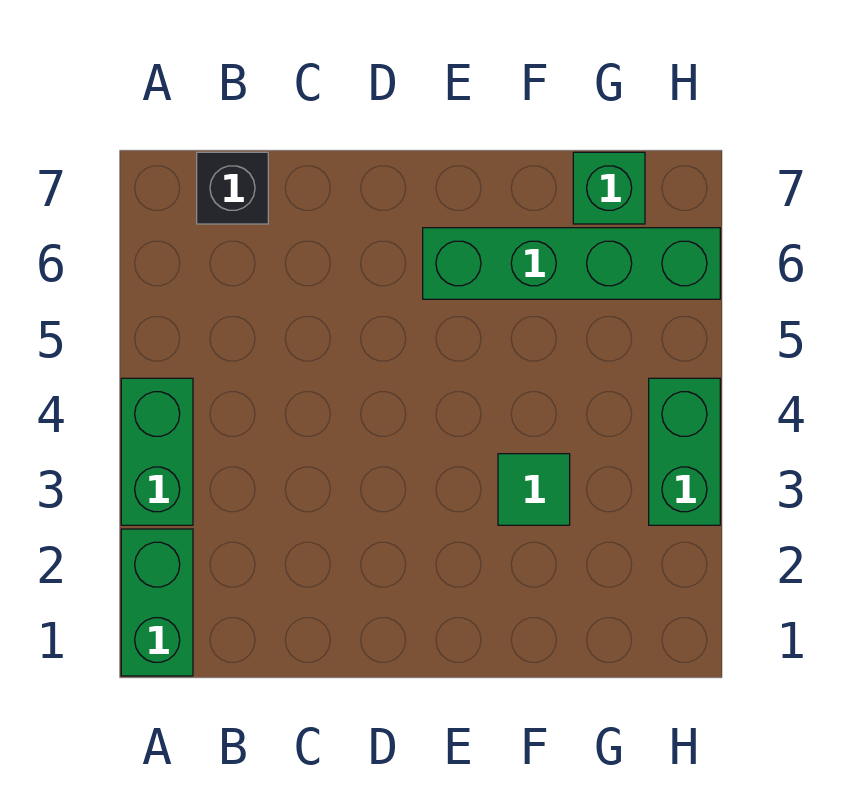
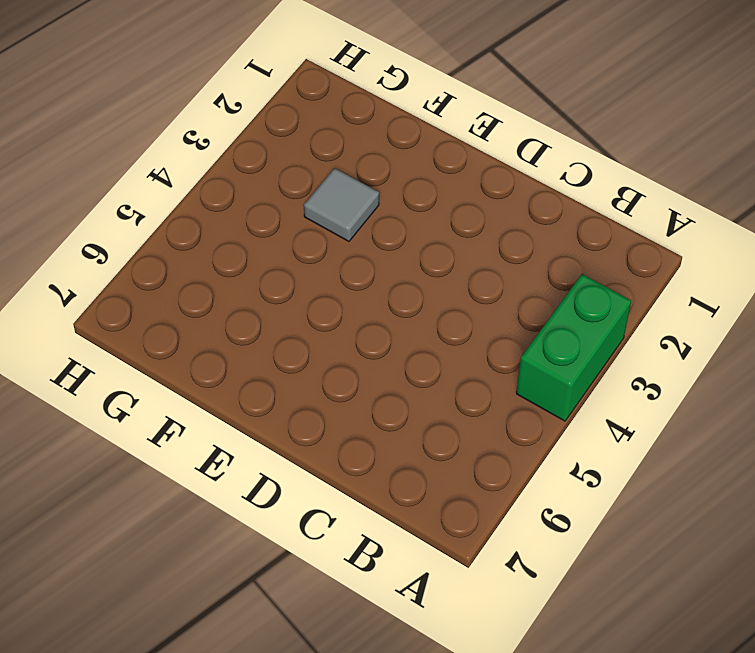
grey 1x1 tile [304,168,379,241] -> green 1x1 tile [498,454,570,525]
none -> green 1x2 brick [121,529,193,676]
none -> black 1x1 brick [197,152,268,224]

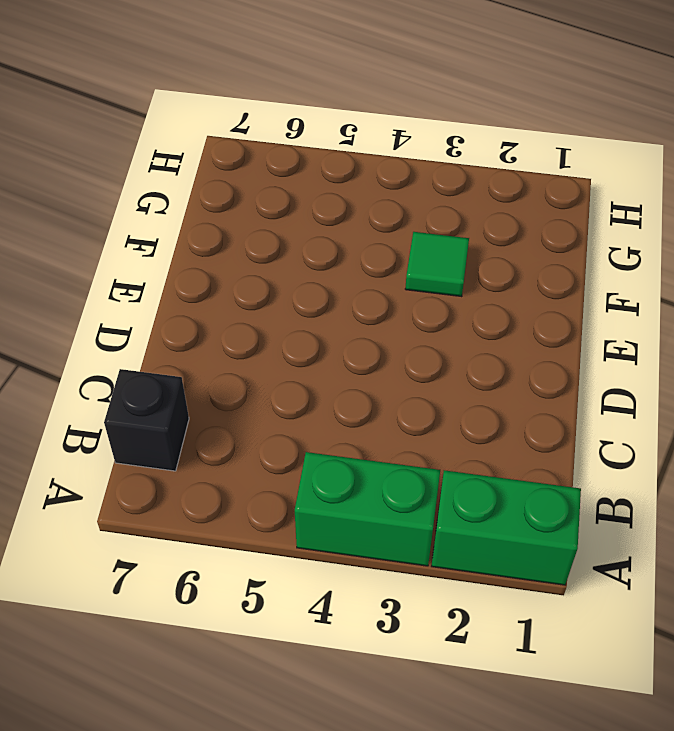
none -> green 1x4 brick [423,228,720,299]
none -> green 1x1 brick [573,152,645,224]

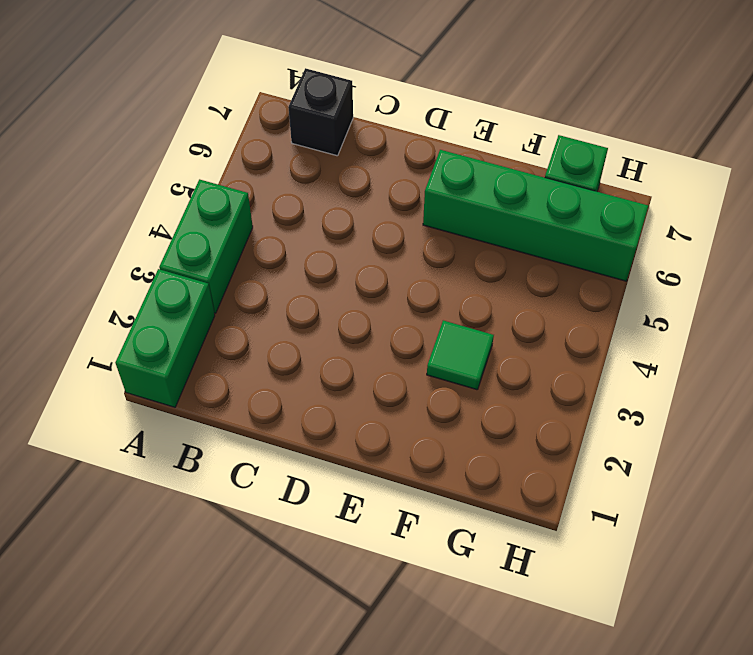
none -> green 1x2 brick [649,378,720,525]

